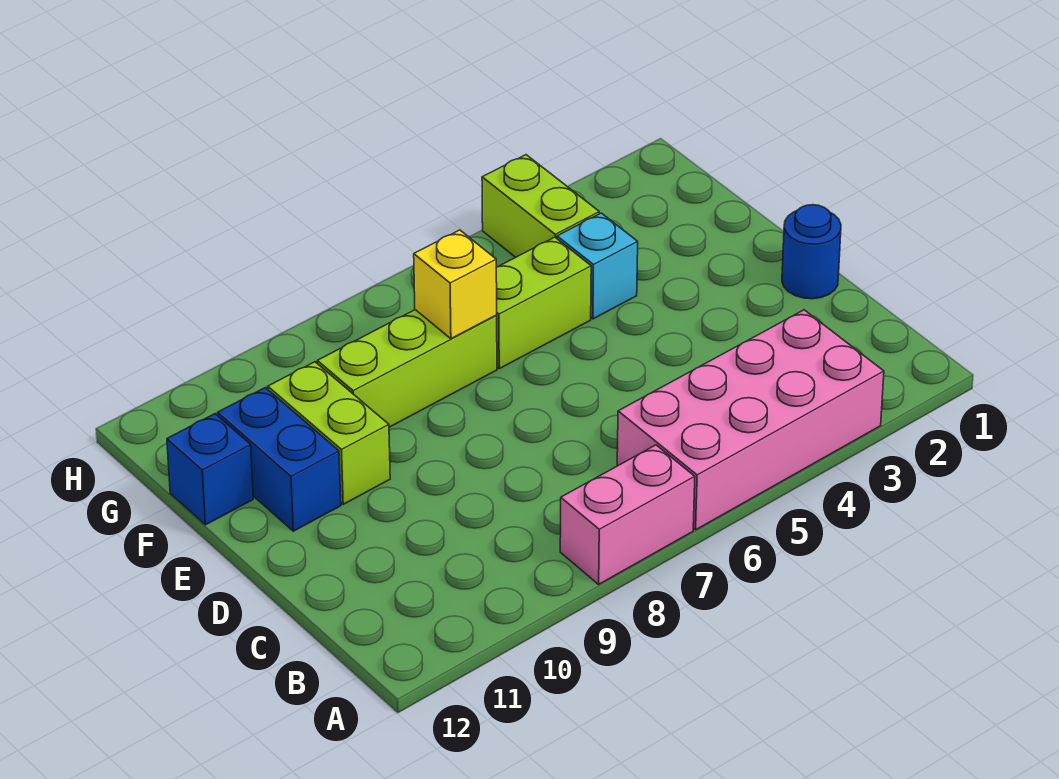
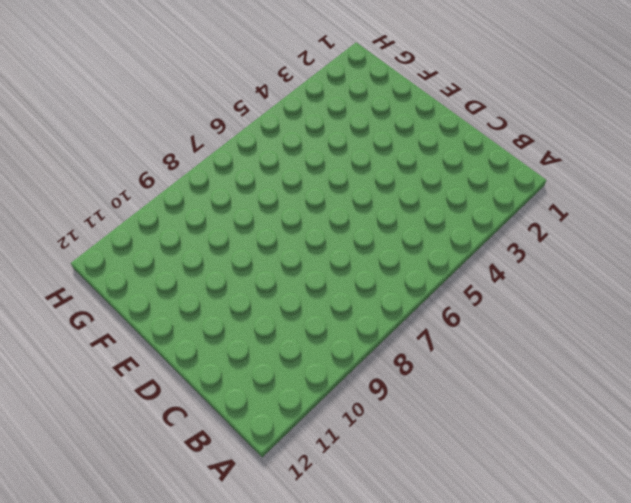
none -> pink 2x4 brick [617,310,884,530]
none -> pink 1x2 brick [560,445,695,584]

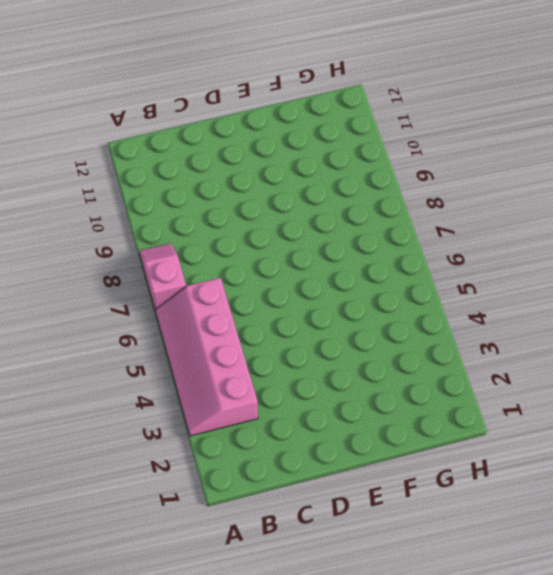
pink 2x4 slope [155,278,258,436] -> pink 2x4 brick [617,310,884,530]
pink 1x2 slope [139,243,186,312] -> pink 1x2 brick [560,445,695,584]
none -> blue 1x1 round brick [782,205,841,299]
none -> lime 1x2 brick [268,362,390,504]

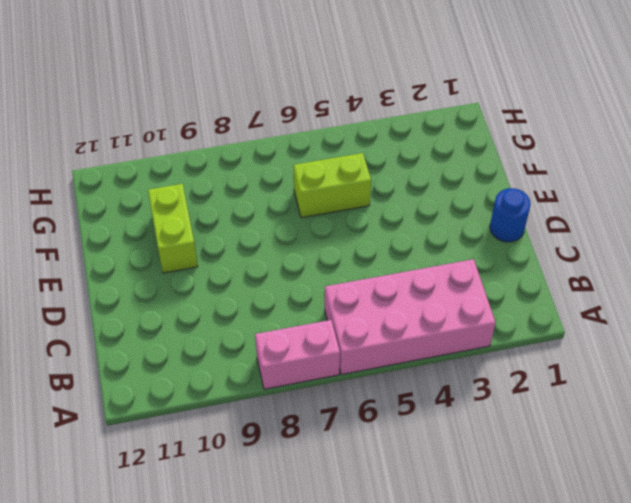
none -> blue 1x2 brick [218,388,341,531]
none -> cyan 1x1 brick [557,213,638,319]

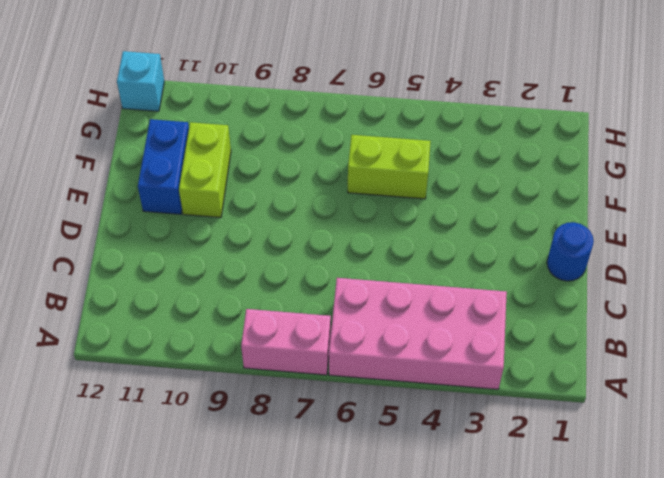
cyan 1x1 brick [117,51,164,111] -> cyan 1x1 brick moved to [557,213,638,319]
none -> lime 1x3 brick [317,310,497,427]
none -> blue 1x1 brick [167,414,253,525]

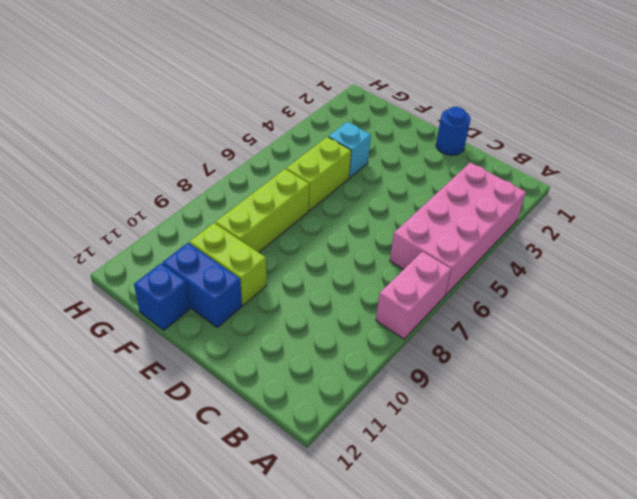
none -> lime 1x2 brick [482,155,599,257]
none -> yellow 1x1 brick [414,230,497,339]

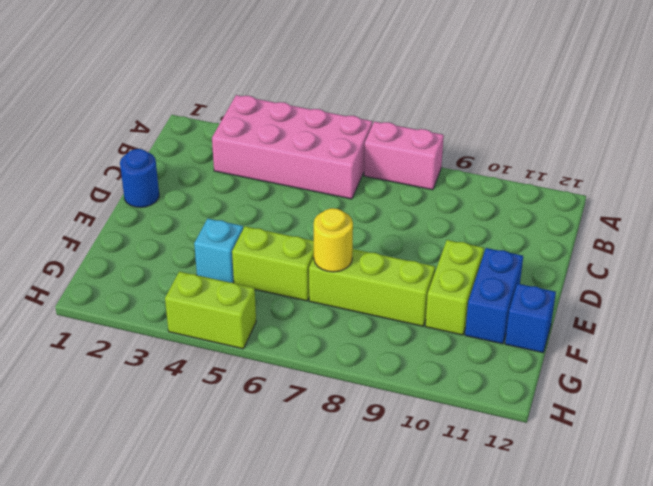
yellow 1x1 round brick [314,208,353,272] -> yellow 1x1 brick [414,230,497,339]
lime 1x2 brick [165,271,256,349] -> lime 1x2 brick turned to [482,155,599,257]

